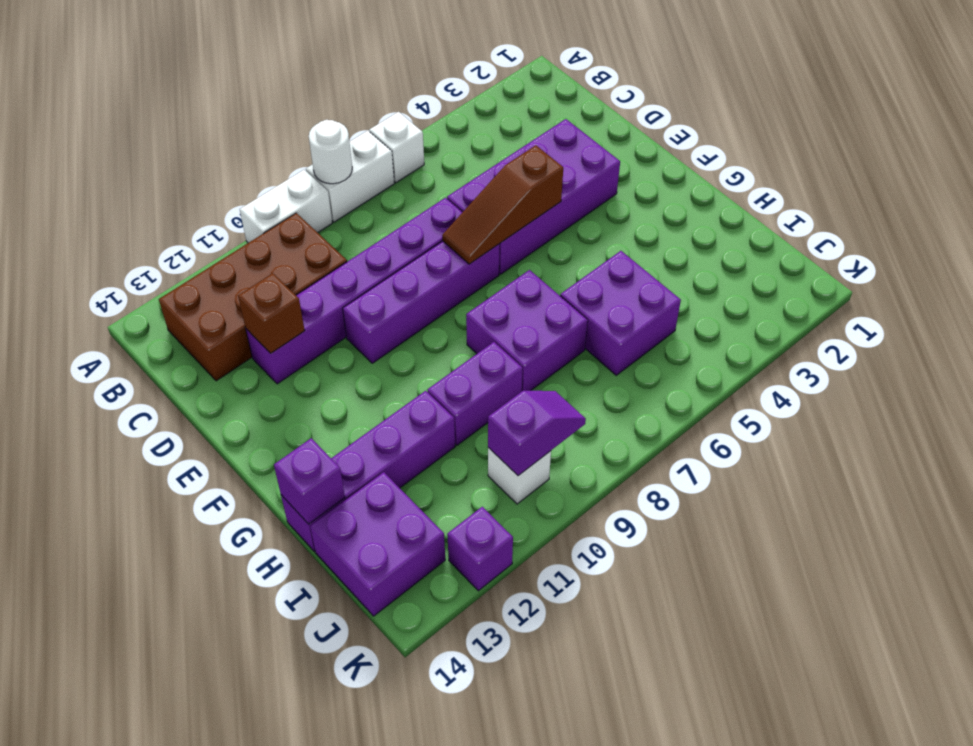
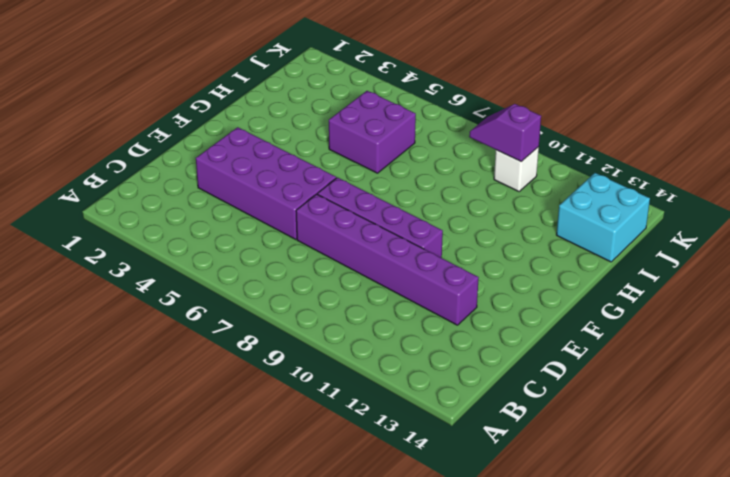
cyan 2x2 brick [556,173,650,262] -> purple 2x2 brick [310,472,445,616]
none -> white 1x1 brick [369,112,424,183]
none -> white 1x2 brick [306,131,394,222]
none -> white 1x2 brick [240,170,332,243]

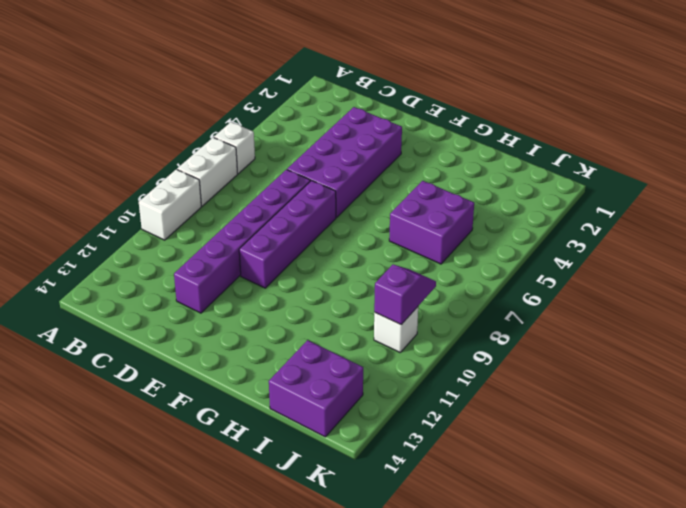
none -> brown 2x4 brick [159,213,347,381]
none -> purple 2x2 brick [466,270,588,391]
none -> purple 1x2 brick [428,342,523,445]

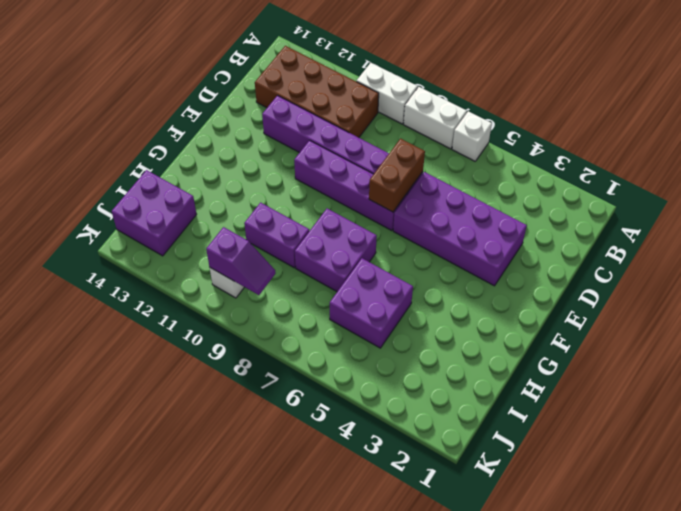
brown 1x2 brick [369,139,425,212] -> brown 1x3 slope [442,145,563,264]
none -> purple 1x4 brick [281,391,455,551]
none -> purple 1x1 brick [447,507,513,591]
none -> white 1x1 round brick [309,120,352,184]

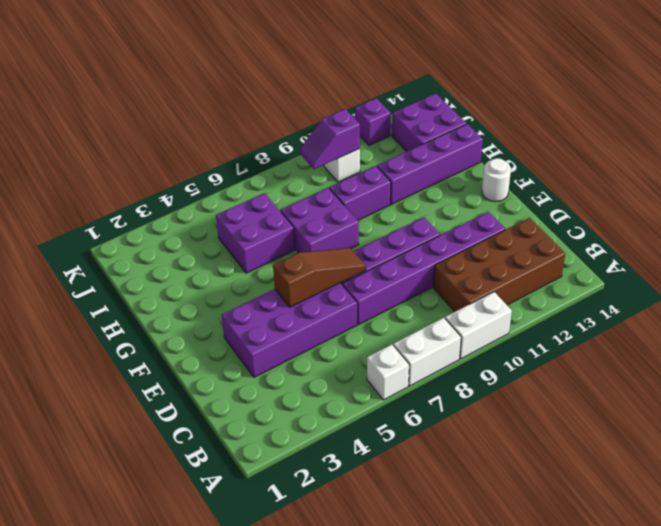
white 1x1 round brick [482,158,511,202] -> white 1x1 round brick moved to [309,120,352,184]
none -> brown 1x1 brick [238,273,305,353]
none -> purple 1x1 brick [274,438,345,524]

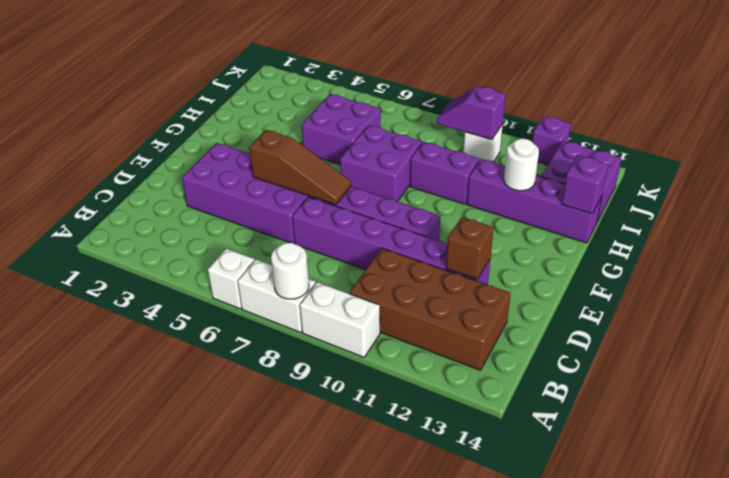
white 1x1 round brick [504,139,539,191] -> none

